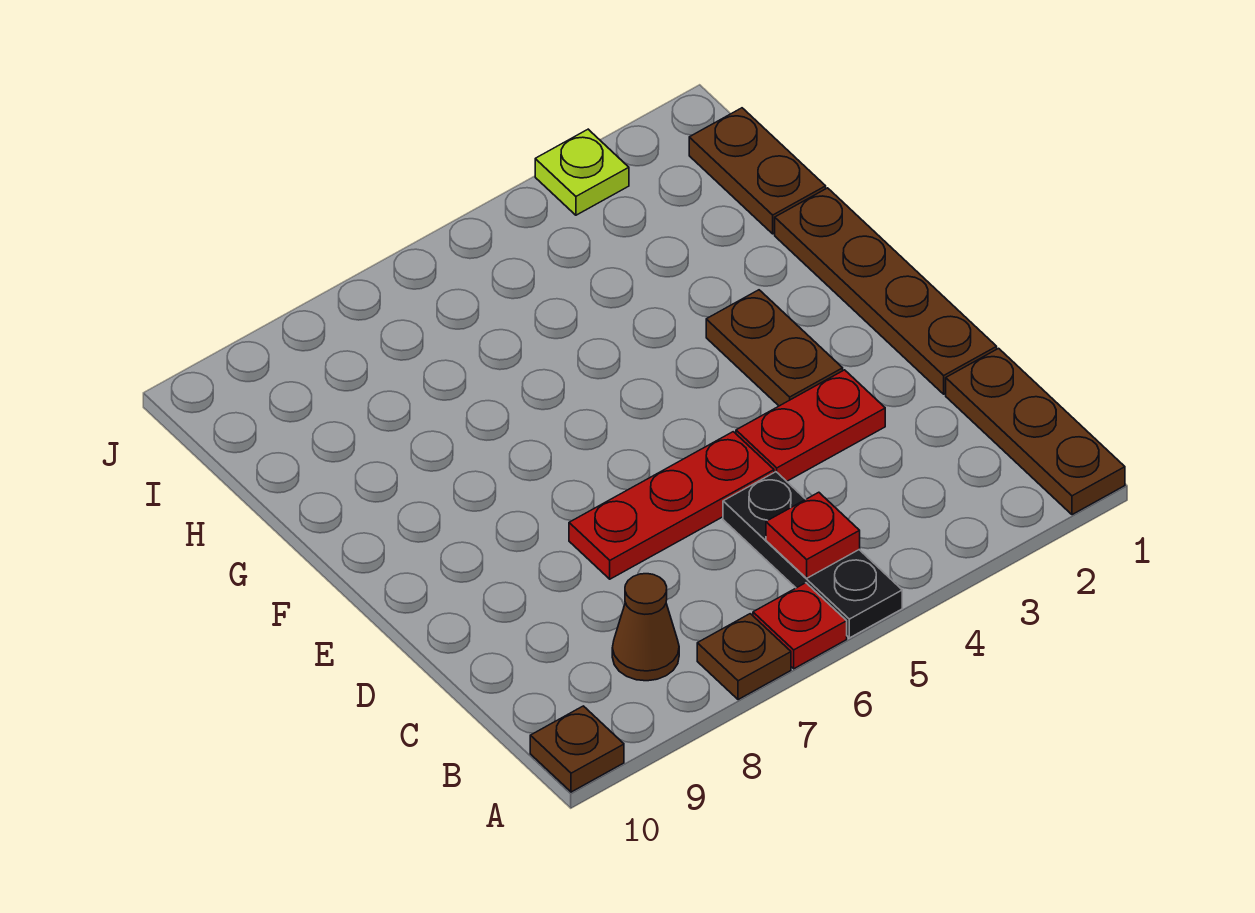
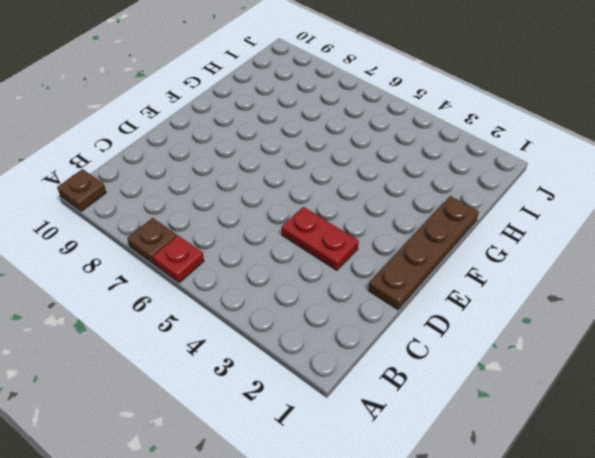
none -> brown 1x3 plate [946,348,1125,515]
none -> black 1x3 plate [723,472,902,638]
none -> brown 1x1 cone [612,574,679,681]

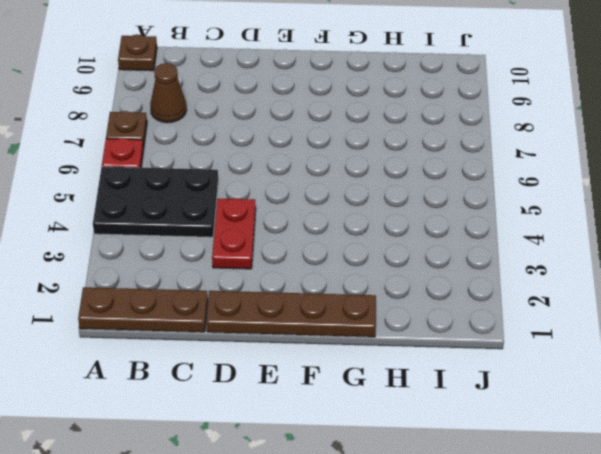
black 2x3 plate [93,166,218,237] -> black 1x3 plate [723,472,902,638]
none -> red 1x3 plate [569,432,774,579]
none -> brown 1x2 plate [706,290,843,406]
none -> brown 1x2 plate [689,108,826,234]

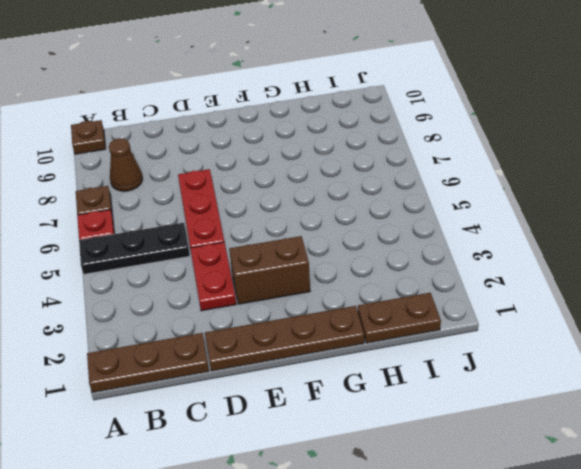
brown 1x2 brick [229,236,310,304] -> brown 1x2 plate [706,290,843,406]
none -> lime 1x1 plate [535,129,629,215]
none -> red 1x1 plate [766,492,860,578]

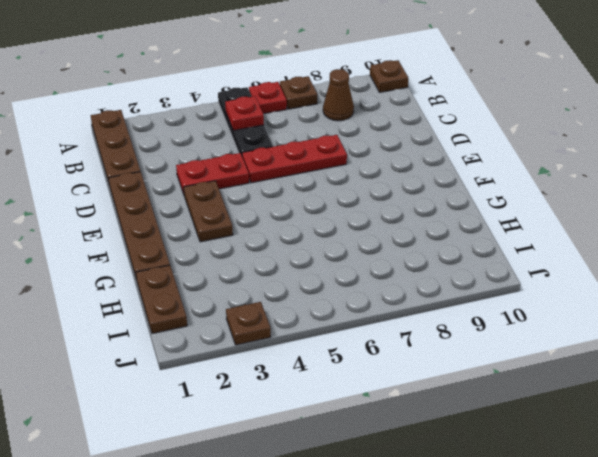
brown 1x1 plate [226,302,271,345] -> lime 1x1 plate [535,129,629,215]

